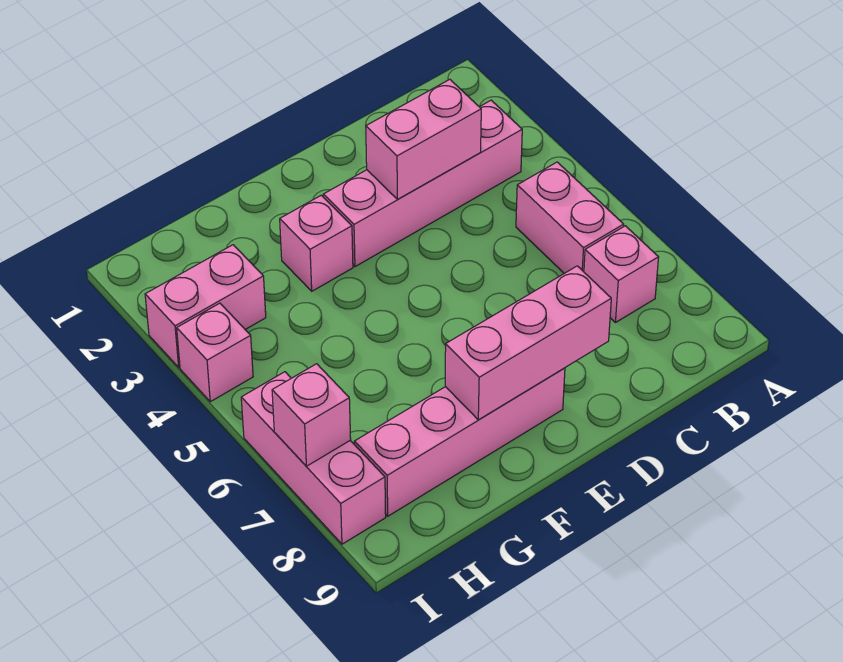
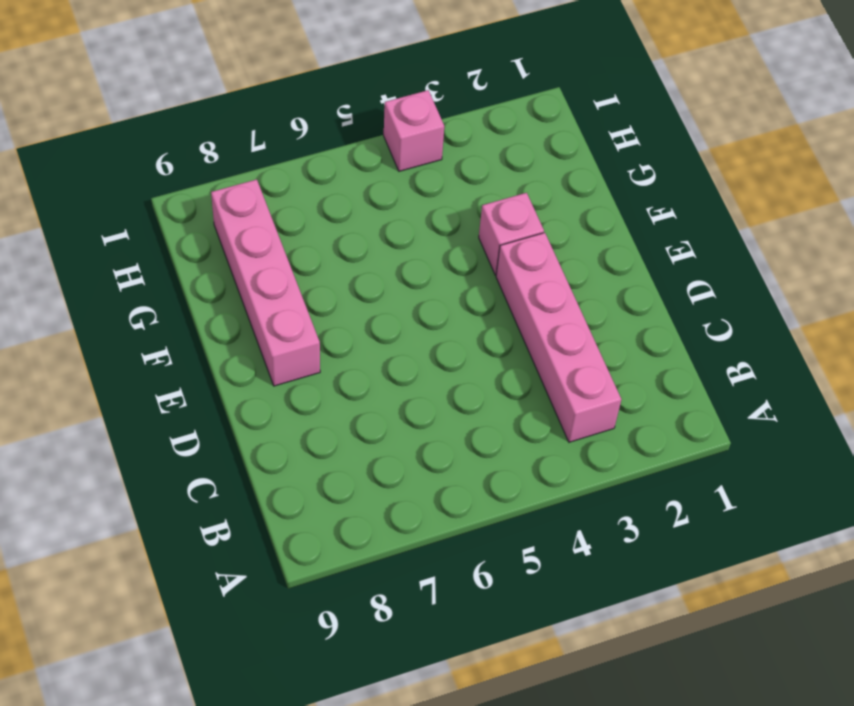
none -> pink 1x2 brick [516,162,624,273]
none -> pink 1x1 brick [584,226,659,323]

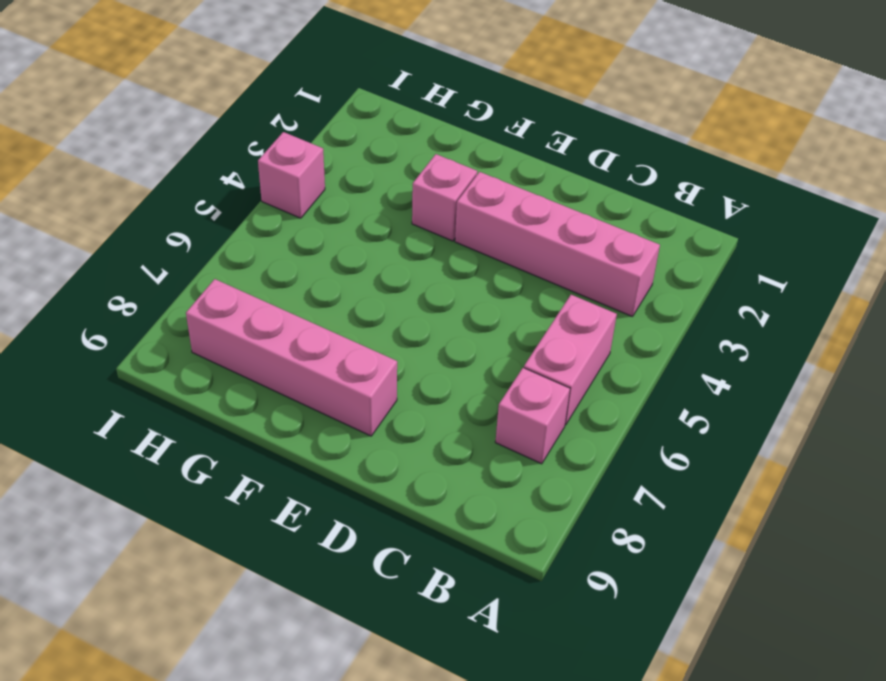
none -> pink 1x2 brick [145,245,266,367]
none -> pink 1x3 brick [241,372,386,544]

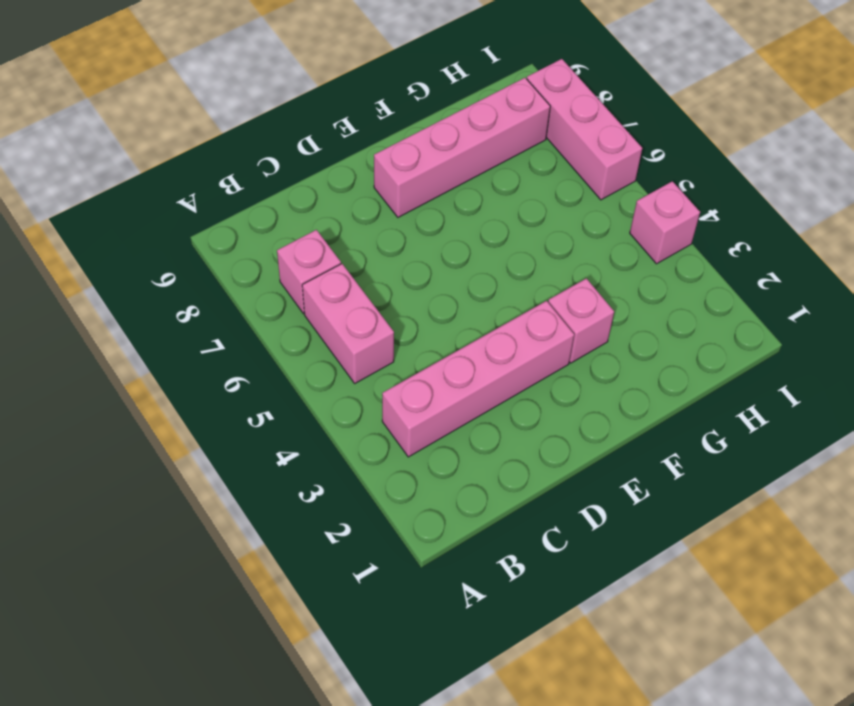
none -> pink 1x2 brick [145,245,266,367]
none -> pink 1x2 brick [366,79,481,199]

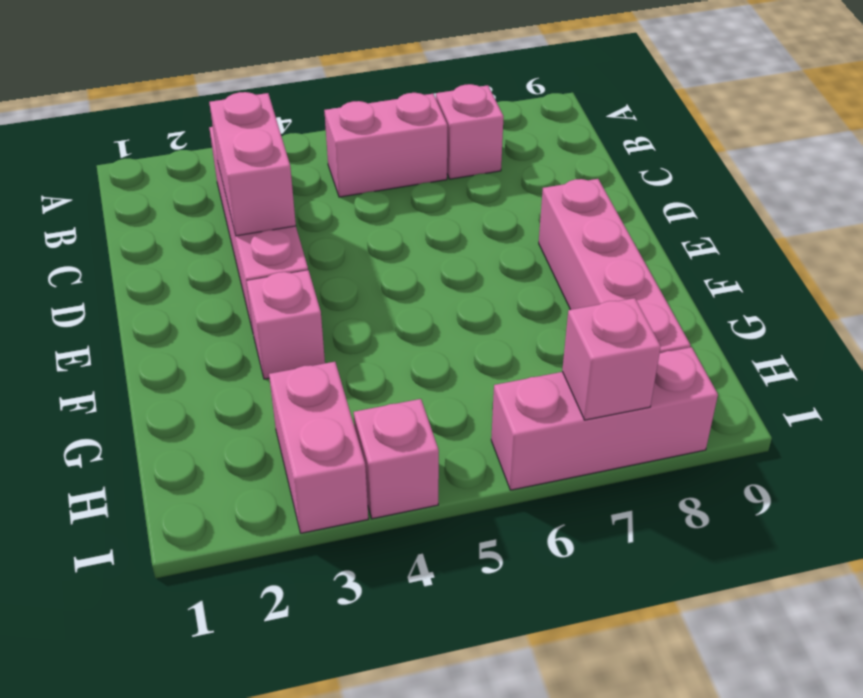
none -> pink 1x3 brick [445,266,611,420]

